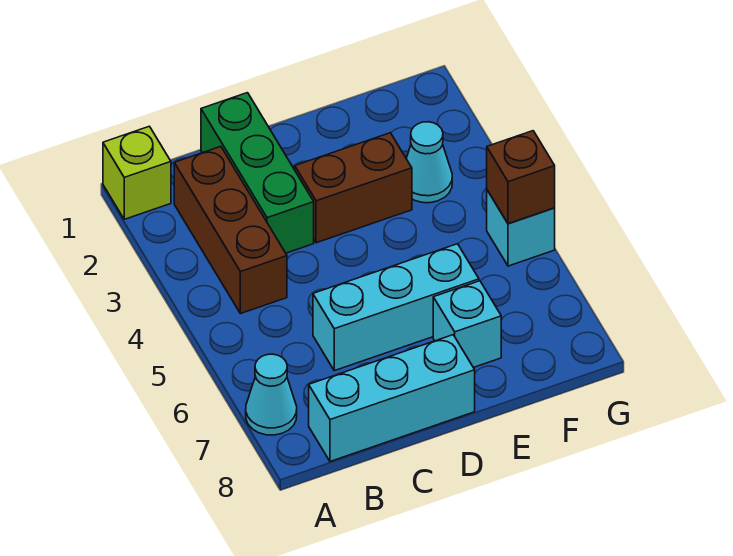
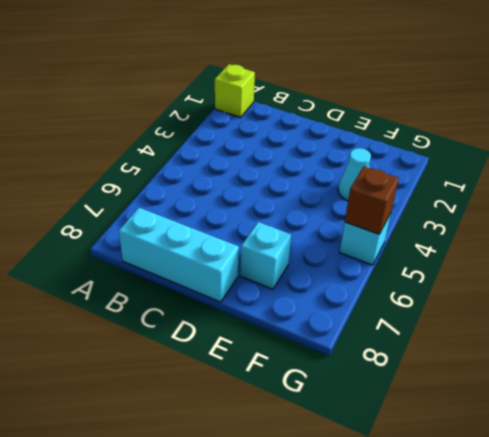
none -> cyan 1x1 cone [246,354,297,435]
none -> brown 1x3 brick [174,147,287,314]

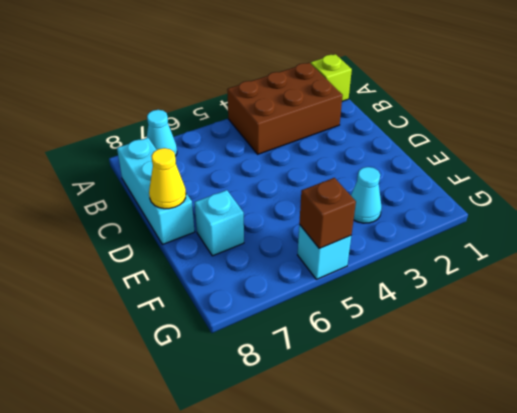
brown 2x3 brick [227,63,343,154] -> brown 1x3 brick [174,147,287,314]
yellow 1x1 cone [149,148,186,209] -> none
none -> green 1x3 brick [201,93,314,253]
none -> cyan 1x3 brick [313,244,479,371]

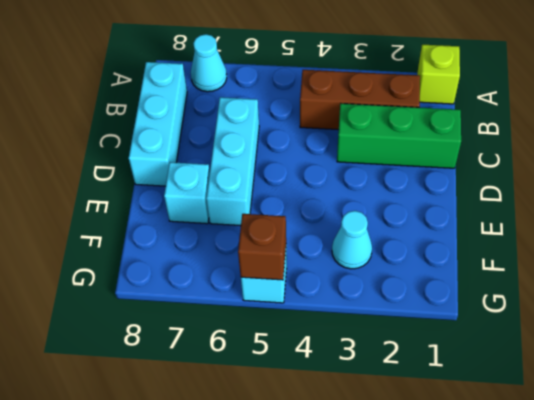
none -> brown 1x2 brick [295,133,412,243]

